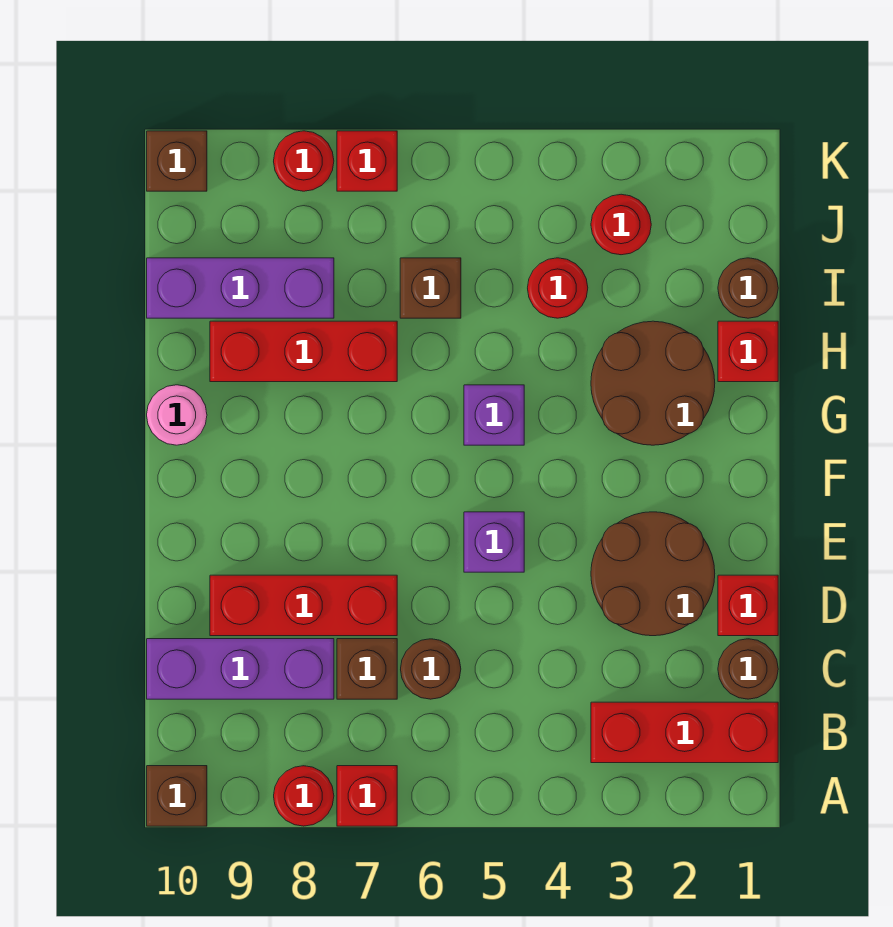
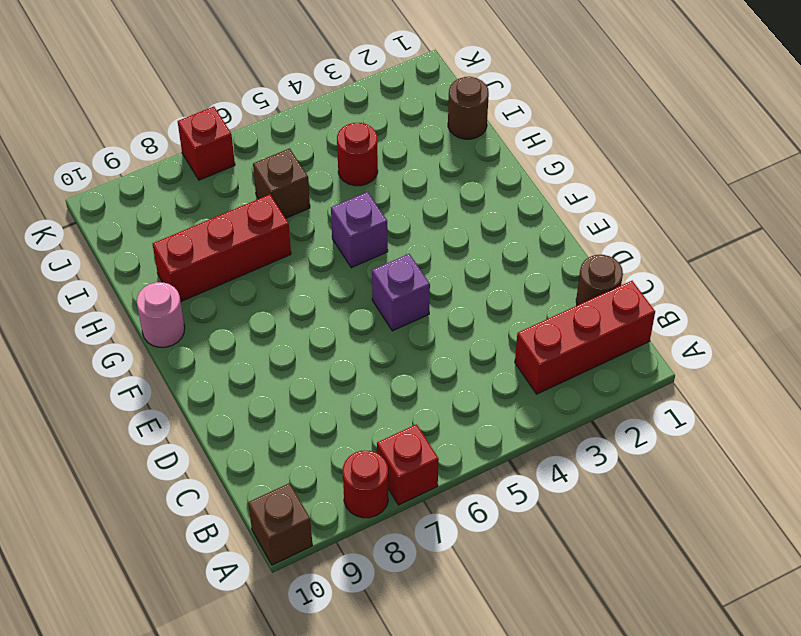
none -> brown 1x1 round brick [401,639,461,699]
none -> brown 1x1 brick [337,639,397,699]
none -> purple 1x3 brick [147,639,334,699]

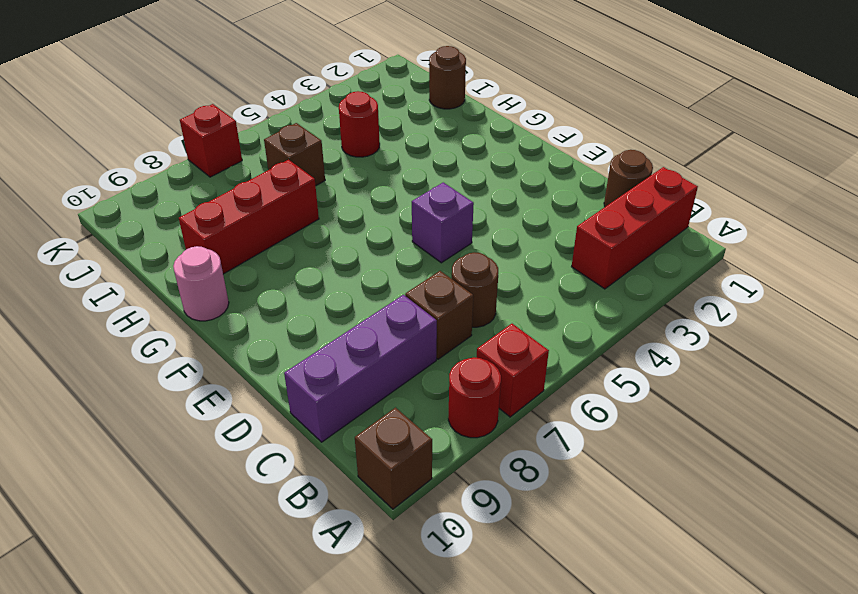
none -> red 1x1 brick [718,575,778,636]
none -> brown 2x2 round brick [591,512,715,636]
none -> red 1x3 brick [210,575,397,636]

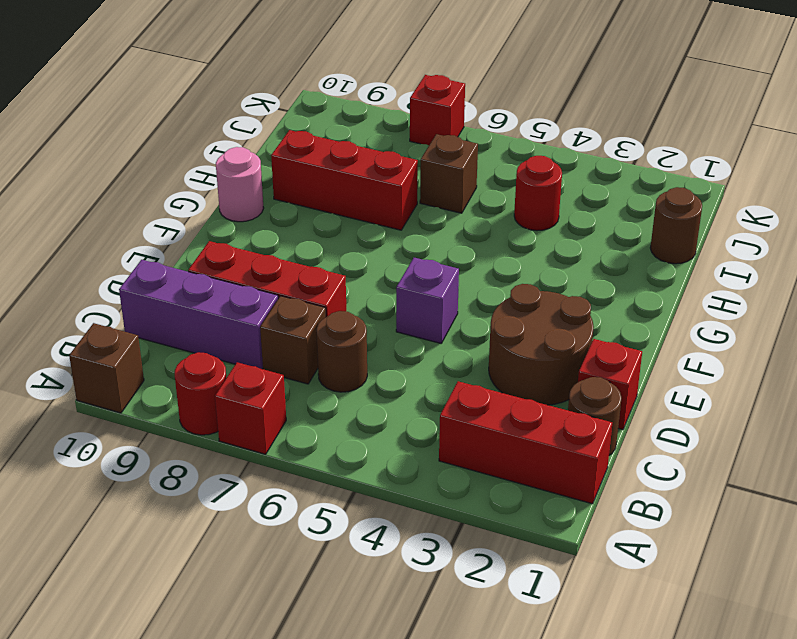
none -> brown 2x2 round brick [591,321,715,445]
none -> purple 1x1 brick [464,385,524,445]
none -> red 1x1 brick [718,321,778,382]

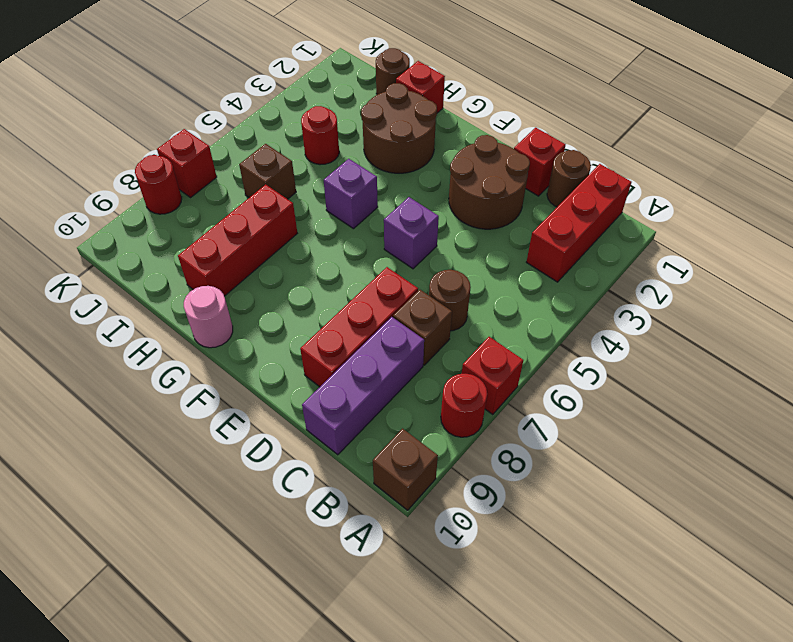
none -> purple 1x3 brick [147,258,334,318]
none -> red 1x1 round brick [591,194,651,255]
none -> brown 1x1 brick [147,131,207,191]

